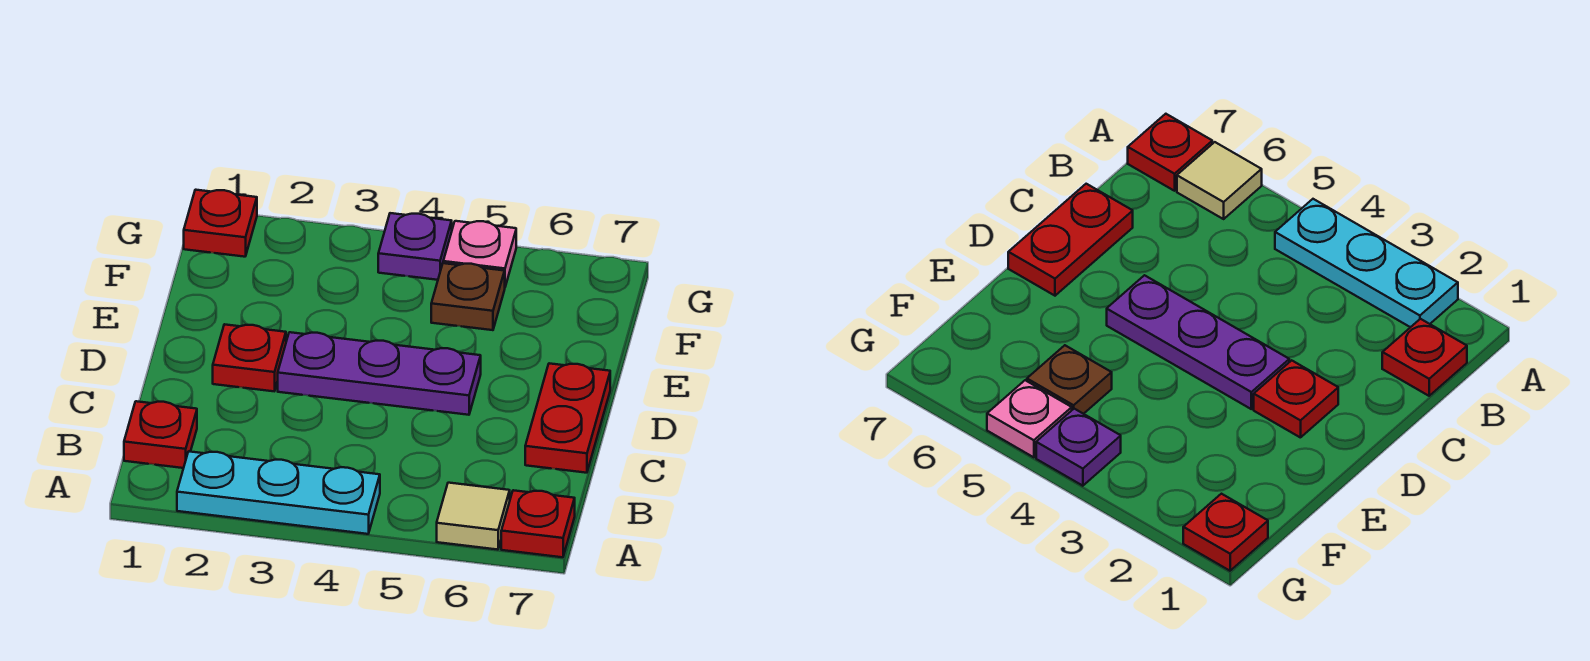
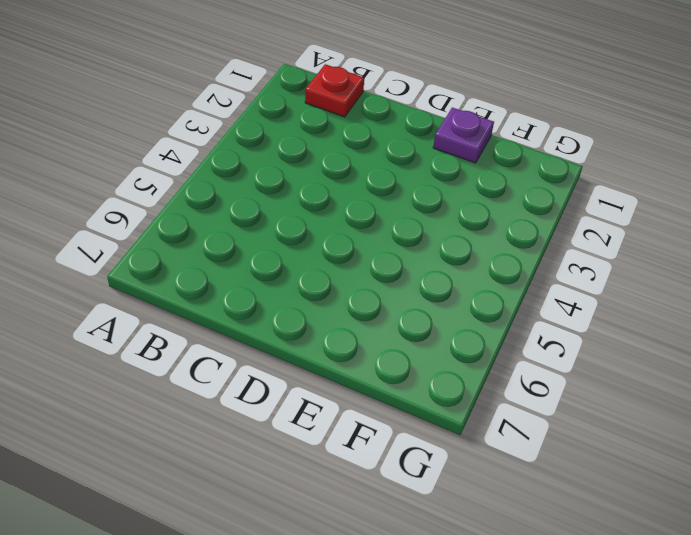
purple 1x1 plate [433,108,494,163] -> purple 1x1 plate moved to [378,213,452,280]
none -> cyan 1x3 plate [177,452,380,534]
none -> tan 1x1 tile [437,483,510,550]

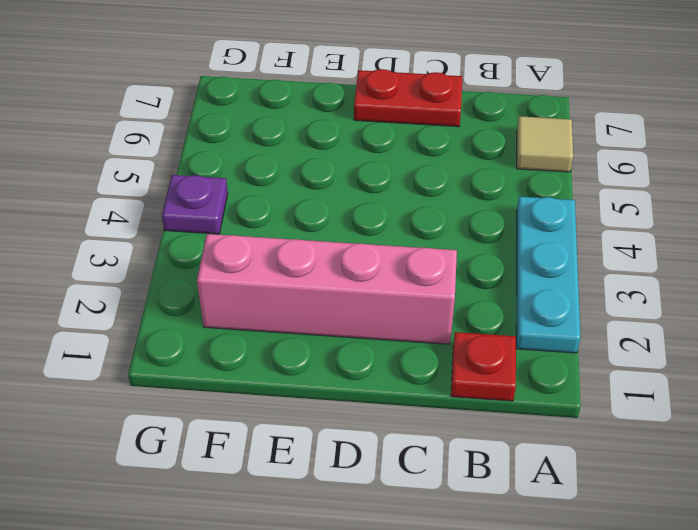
pink 1x4 brick [197,234,457,344] -> red 1x1 plate [213,324,286,391]
none -> red 1x1 plate [501,490,575,557]
none -> purple 1x3 plate [278,332,481,415]

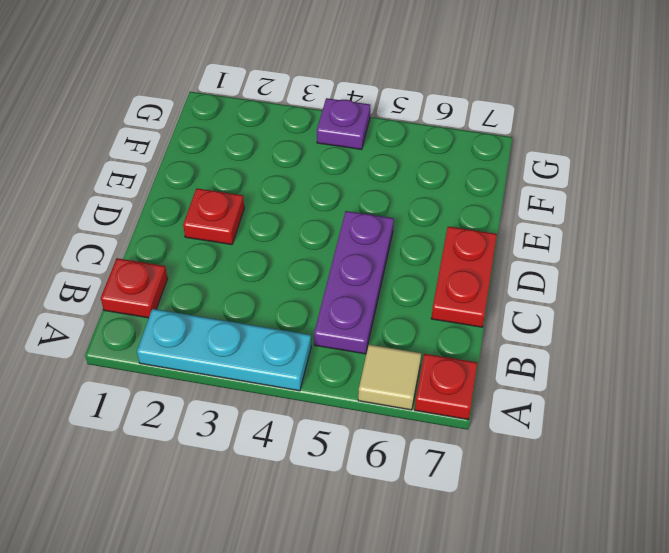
purple 1x3 plate [314,211,394,354] -> purple 1x3 plate turned to [278,332,481,415]
none -> brown 1x1 plate [431,263,505,330]
none -> red 1x1 plate [184,190,257,257]

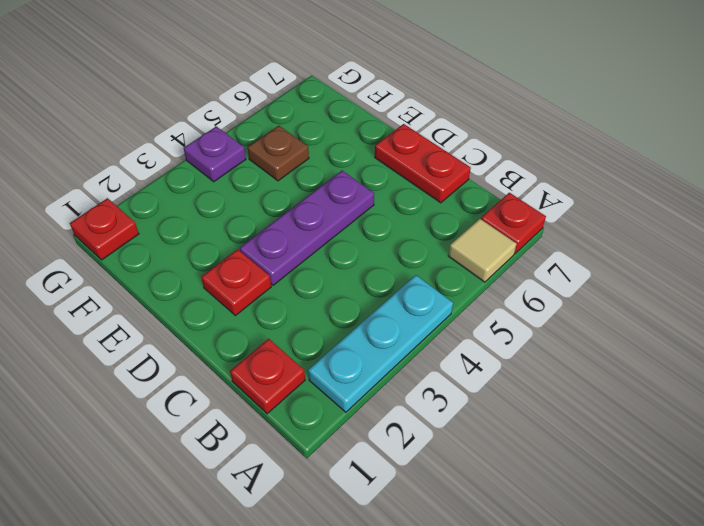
none -> pink 1x1 plate [443,221,516,287]

